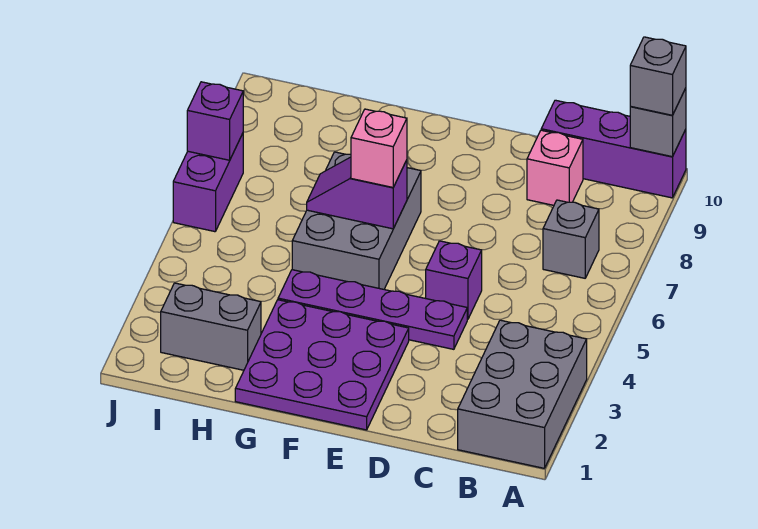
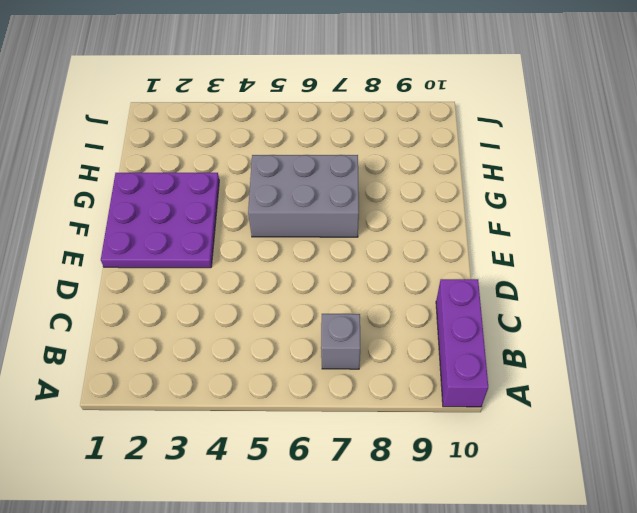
none -> grey 2x3 brick [458,320,587,468]
none -> pink 1x1 brick [527,130,583,205]
none -> purple 1x4 plate [278,270,467,349]

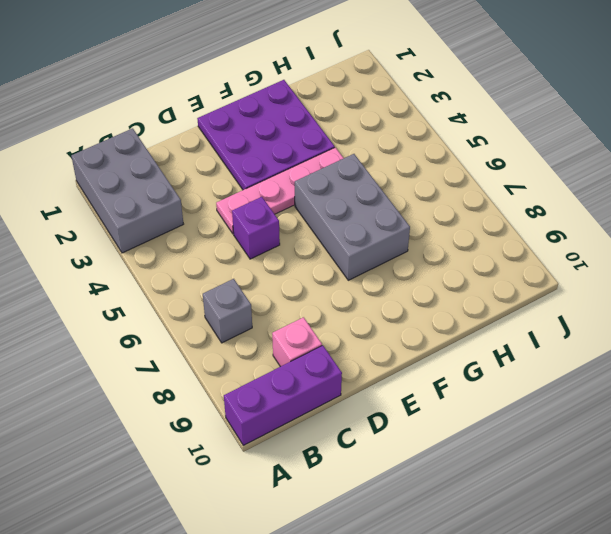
pink 1x4 plate [216,147,344,234] -> purple 1x4 plate [278,270,467,349]
none -> grey 1x2 brick [161,283,261,370]
none -> purple 1x2 brick [173,134,243,232]
none -> grey 1x1 brick [630,88,686,157]

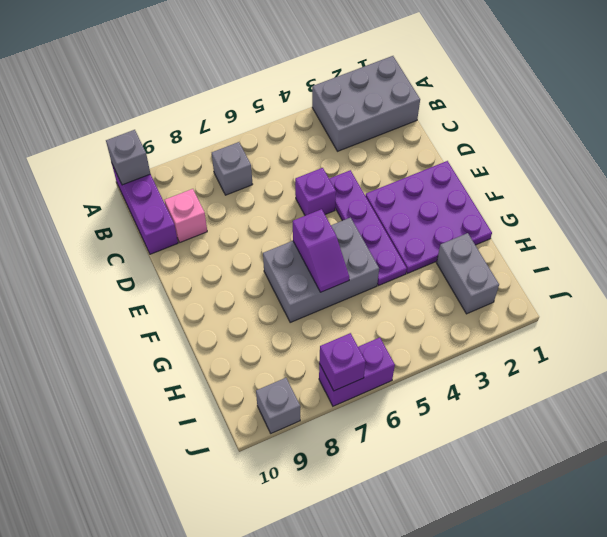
grey 1x1 brick [256,378,300,433] -> grey 1x1 brick moved to [630,37,686,115]
none -> pink 1x1 brick [351,109,407,187]

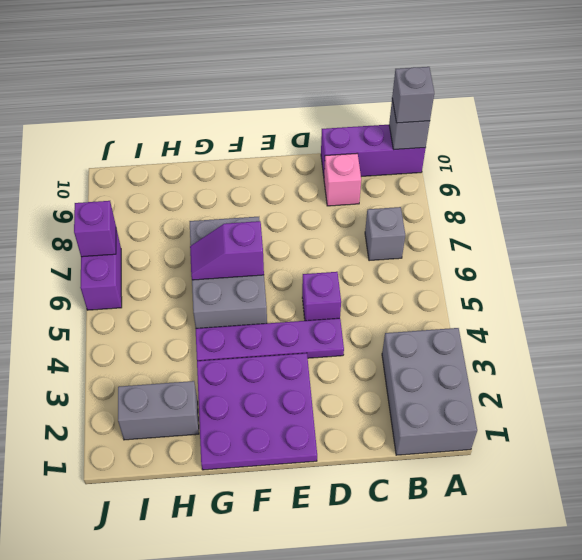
none -> pink 1x1 brick [351,109,407,187]

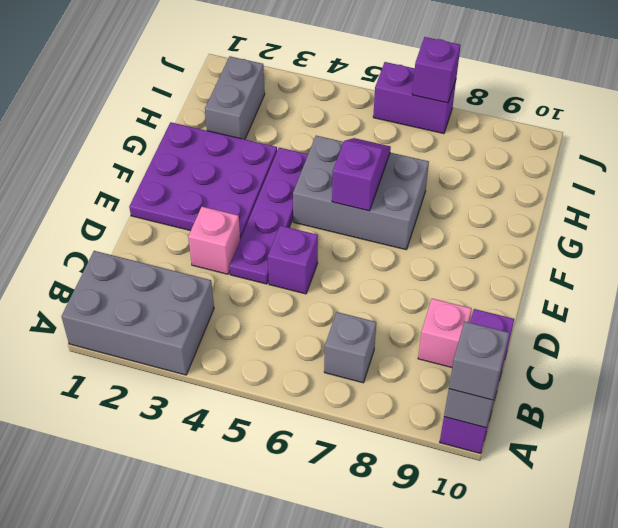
pink 1x1 brick [188,207,240,274] -> pink 1x1 brick moved to [351,109,407,187]

